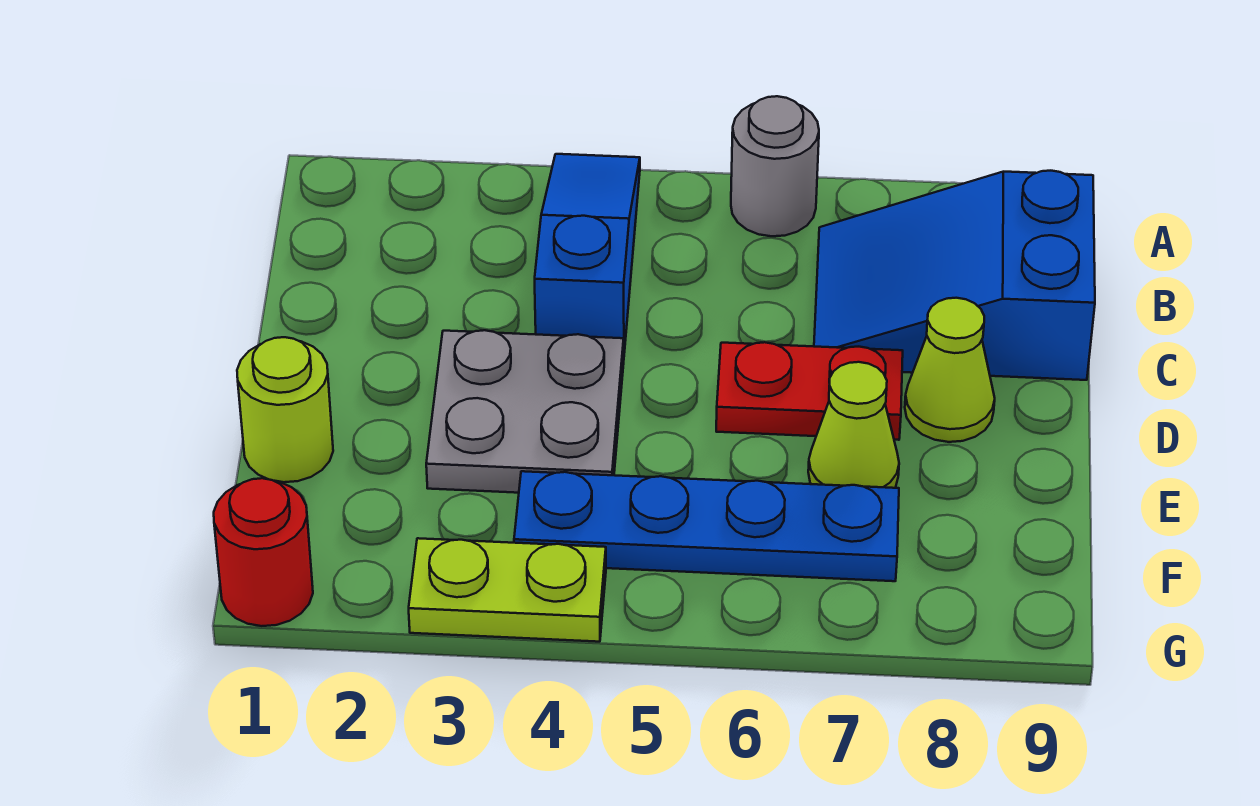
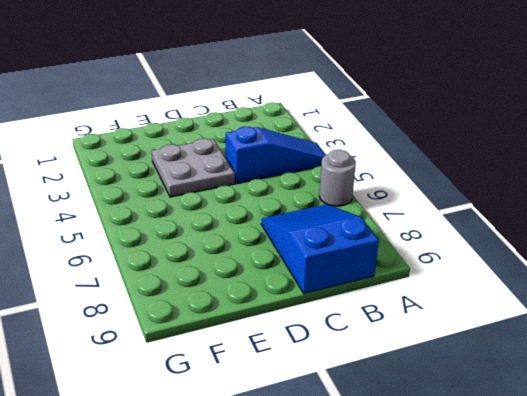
none -> red 1x2 plate [716,342,903,440]
none -> lime 1x1 cone [905,298,995,442]

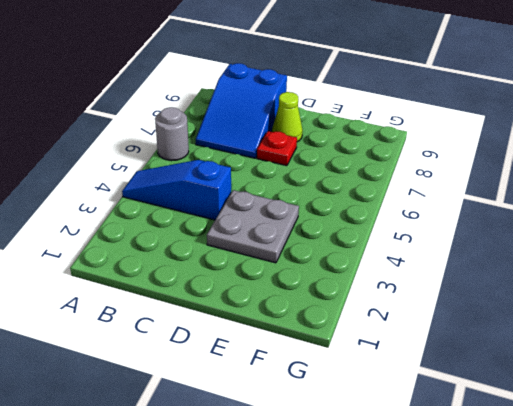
red 1x1 plate [257,131,297,166] -> red 1x2 plate [716,342,903,440]
none -> lime 1x1 round brick [237,337,333,482]
none -> lime 1x1 cone [808,362,899,488]

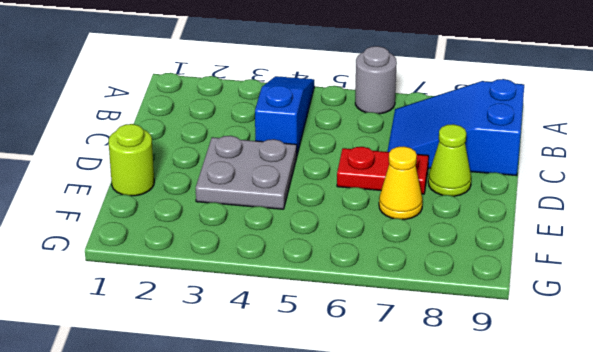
yellow 1x1 cone [379,146,423,219] -> lime 1x1 cone [808,362,899,488]
none -> blue 1x4 plate [514,471,899,581]
none -> red 1x1 round brick [214,478,313,626]

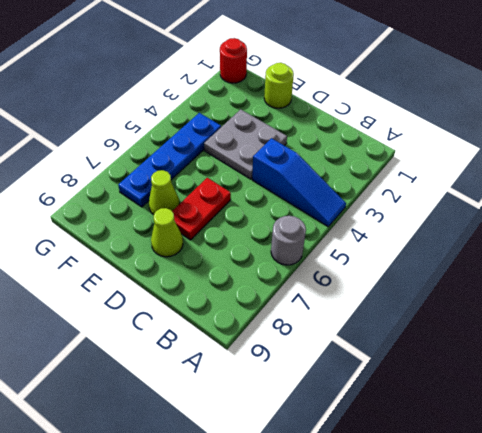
none -> blue 2x3 slope [814,171,1095,380]
none -> lime 1x2 plate [409,538,606,642]

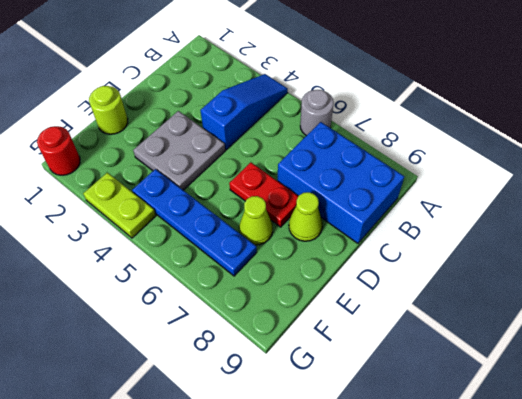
blue 2x3 brick [278,122,405,243] -> blue 2x3 slope [814,171,1095,380]

